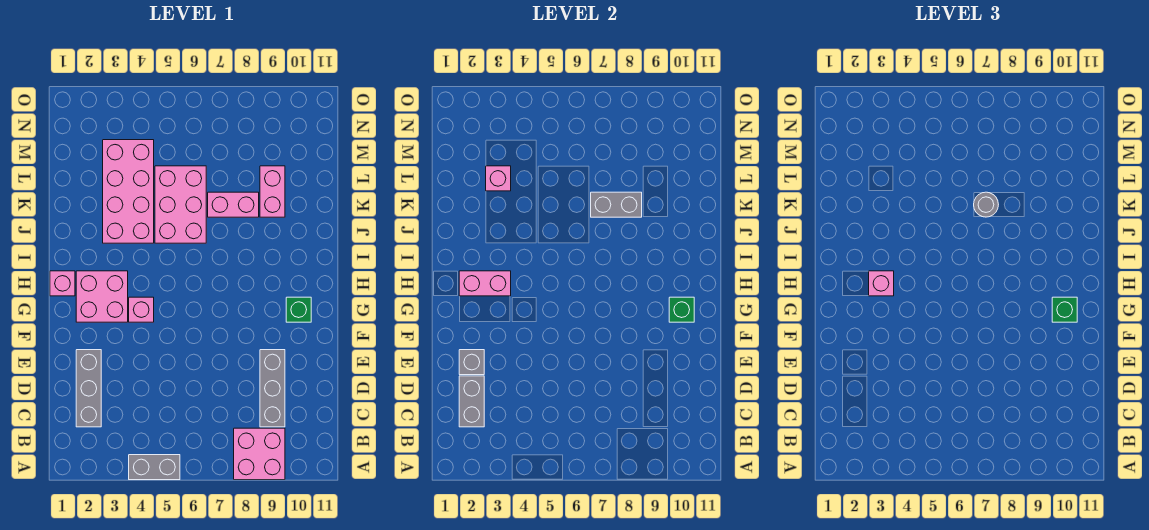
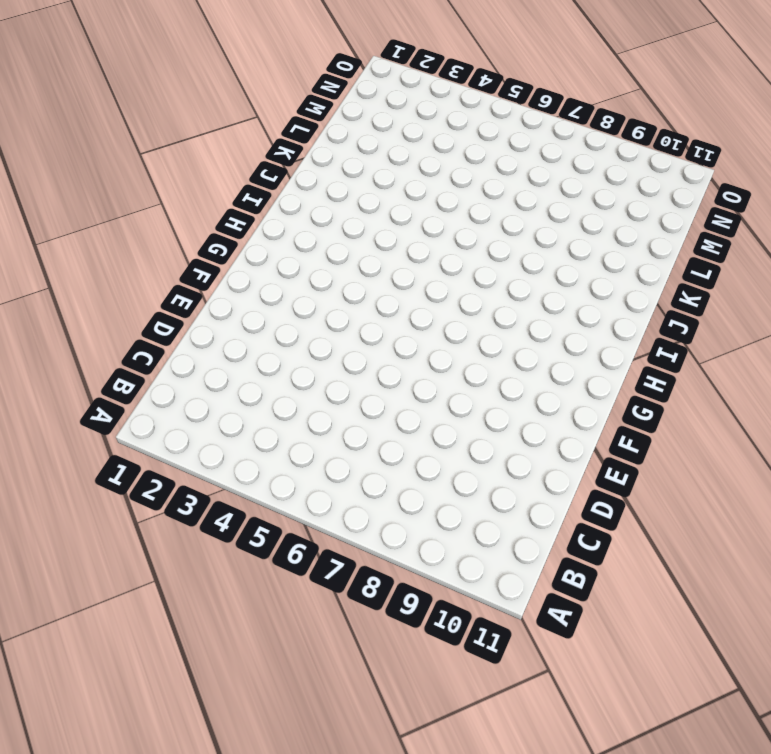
none -> grey 1x2 brick [129,455,180,480]
none -> pink 2x2 brick [234,428,285,480]
none -> grey 1x3 brick [76,350,101,427]

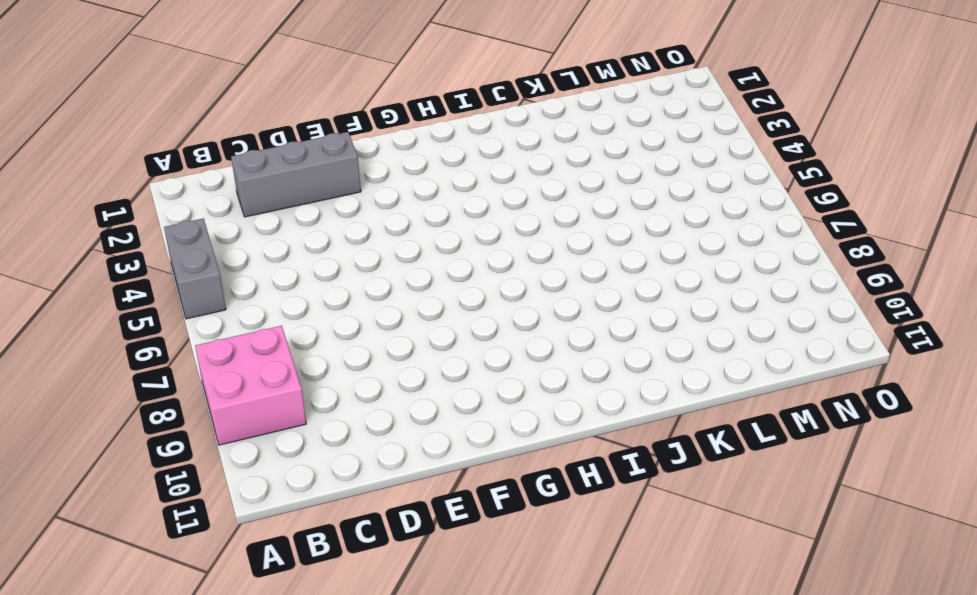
none -> grey 1x3 brick [260,350,285,427]
none -> pink 2x2 brick [76,271,128,322]
none -> pink 1x1 brick [129,297,154,322]

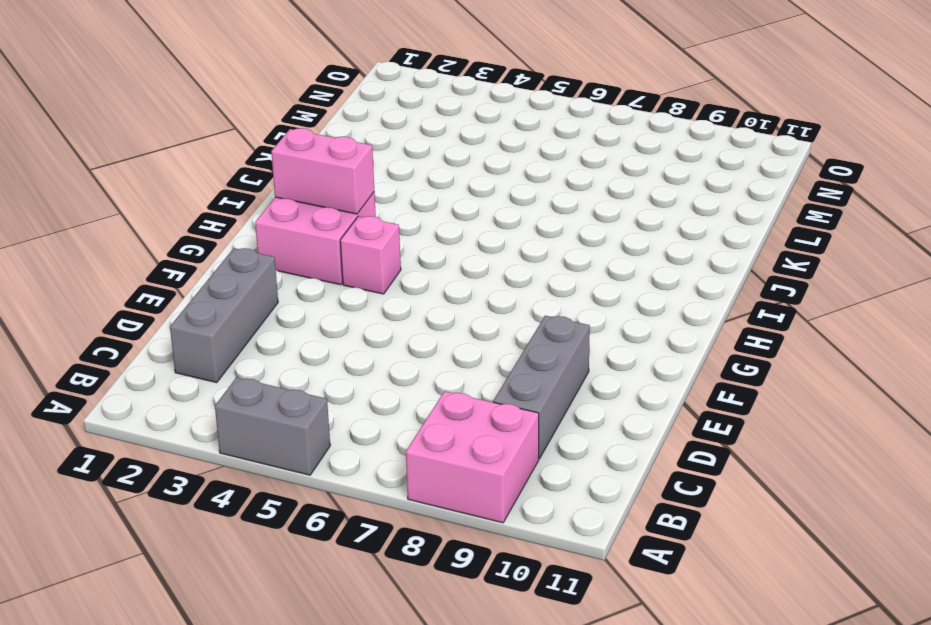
none -> green 1x1 brick [286,297,311,322]
none -> pink 1x1 brick [50,271,75,296]
none -> pink 2x4 brick [103,140,154,243]

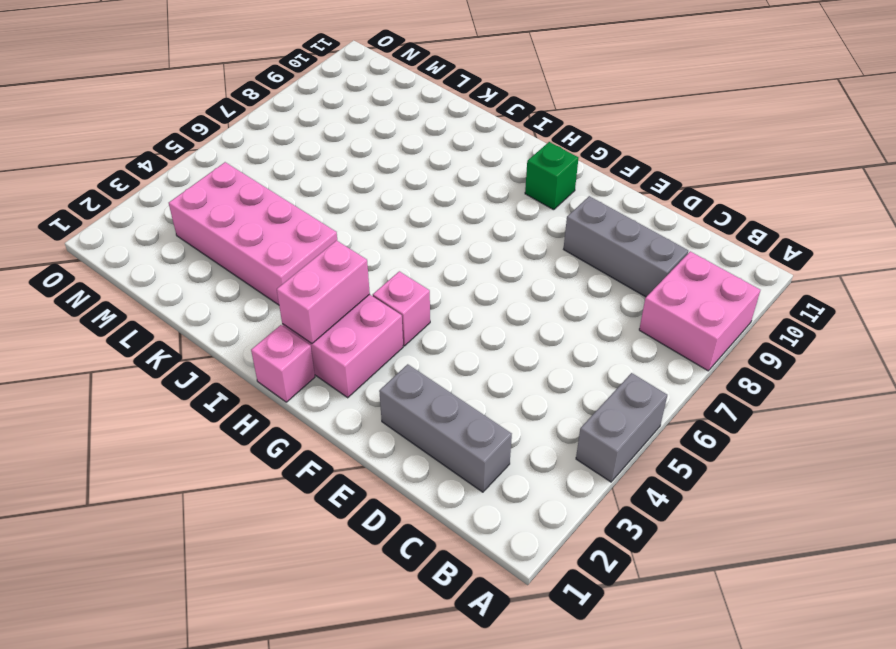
none -> pink 2x3 brick [155,166,206,243]
none -> pink 1x2 brick [208,192,259,217]
none -> pink 1x2 brick [260,166,285,217]

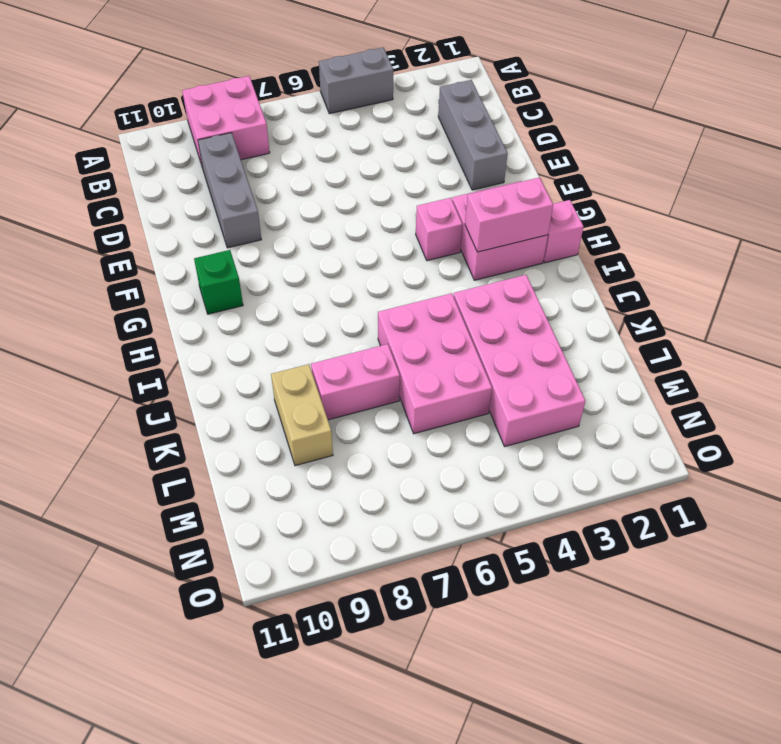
tan 1x2 brick [271,364,333,466] -> pink 1x2 brick [260,166,285,217]
none -> grey 1x2 brick [459,376,484,427]
none -> grey 1x1 brick [459,350,484,375]
none -> green 1x1 brick [669,297,694,322]

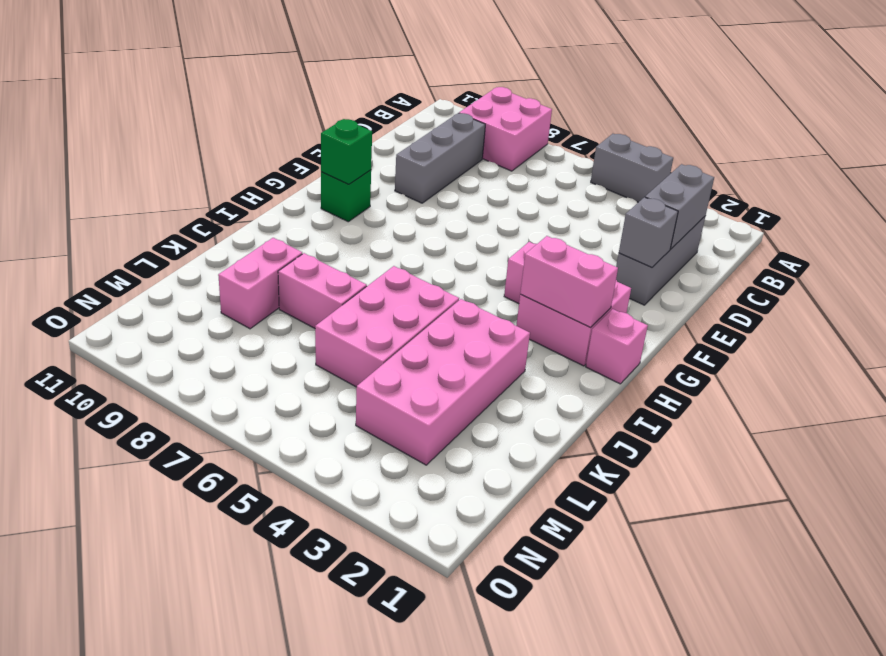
none -> grey 1x2 brick [591,192,642,217]
none -> pink 1x1 brick [486,166,511,191]
none -> green 1x1 brick [1052,297,1077,322]

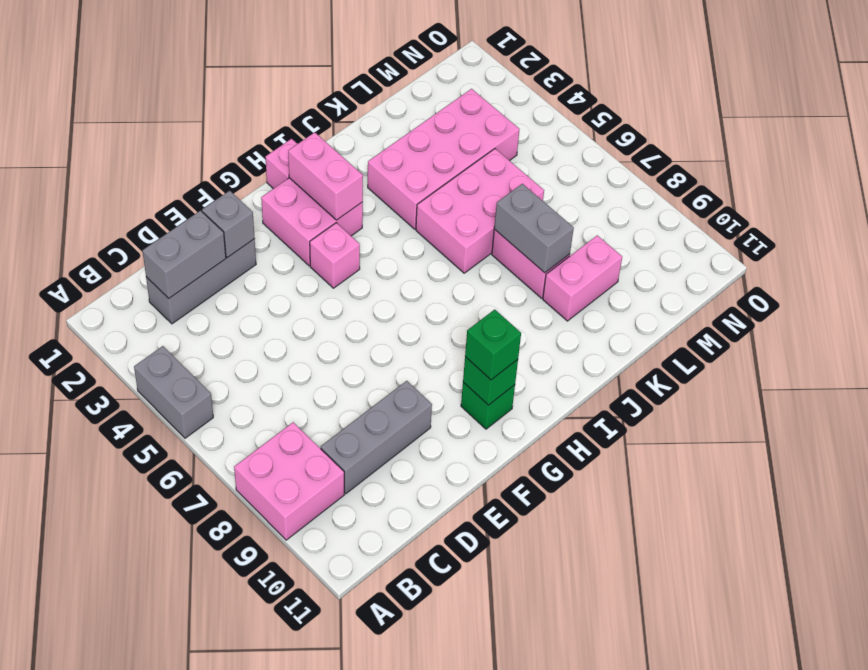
none -> pink 1x1 brick [486,166,511,191]
none -> pink 1x1 brick [869,271,894,296]
none -> grey 1x1 round brick [974,192,998,217]

